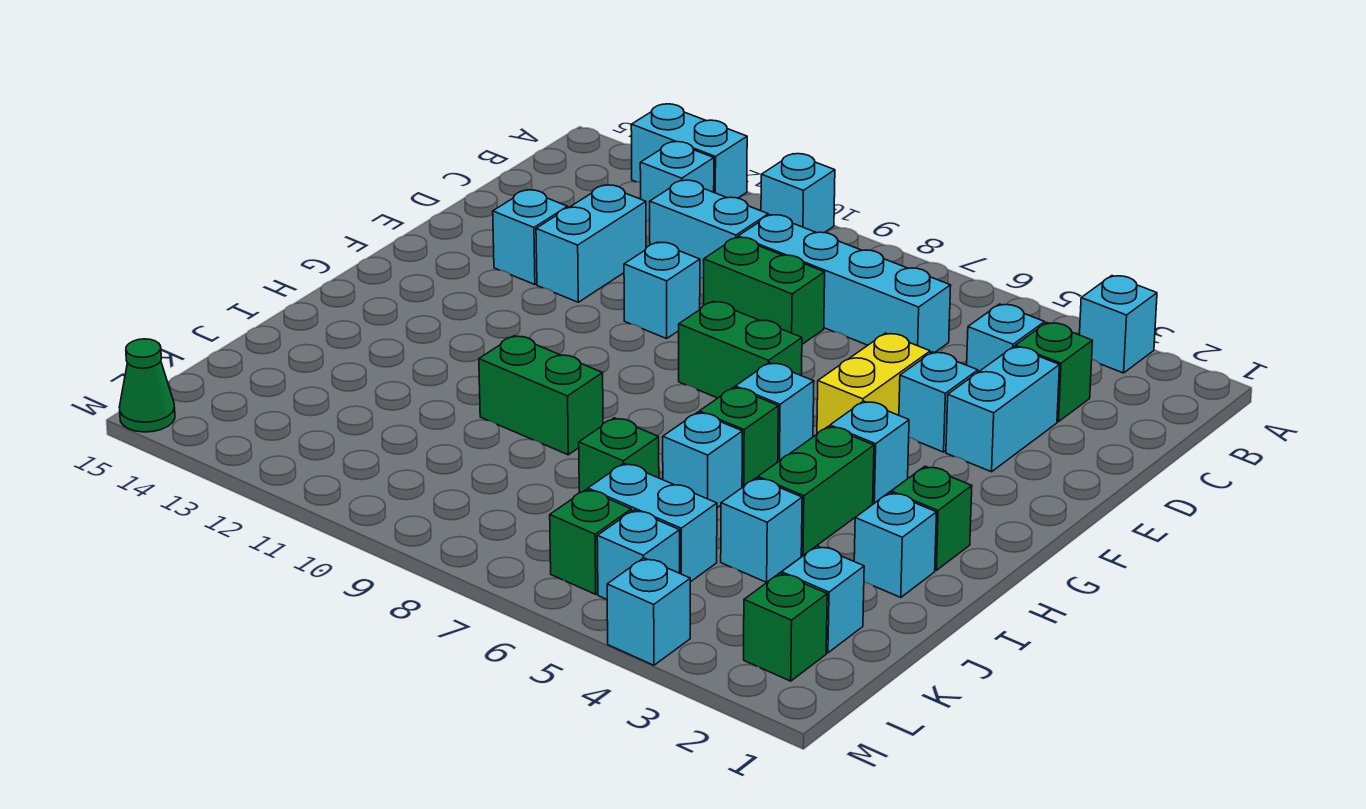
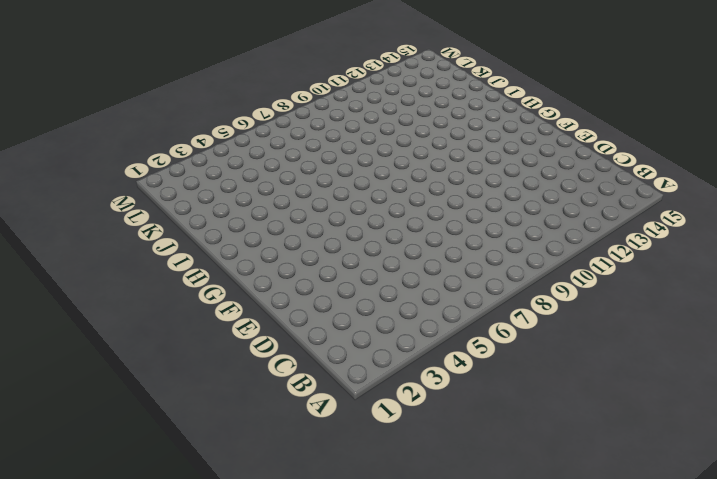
none -> cyan 1x1 brick [1080,276,1157,373]
none -> cyan 1x1 brick [761,154,835,233]
none -> cyan 1x2 brick [631,104,747,198]
none -> cyan 1x1 brick [640,142,714,221]

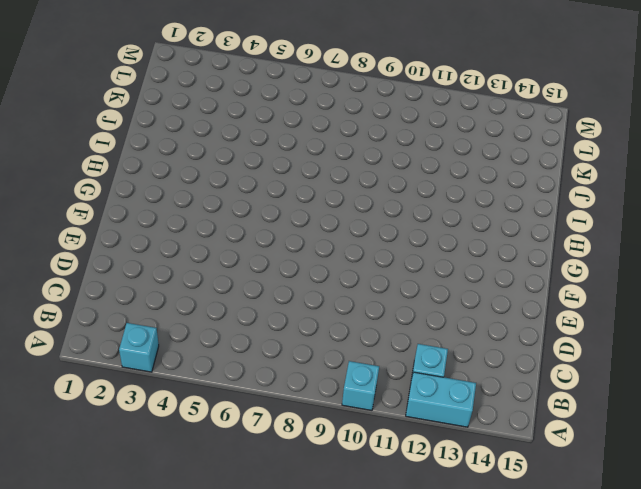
none -> green 1x1 brick [1015,323,1093,422]
none -> cyan 1x1 brick [967,304,1045,372]
none -> cyan 1x4 brick [738,215,951,353]
none -> cyan 1x2 brick [650,180,768,278]

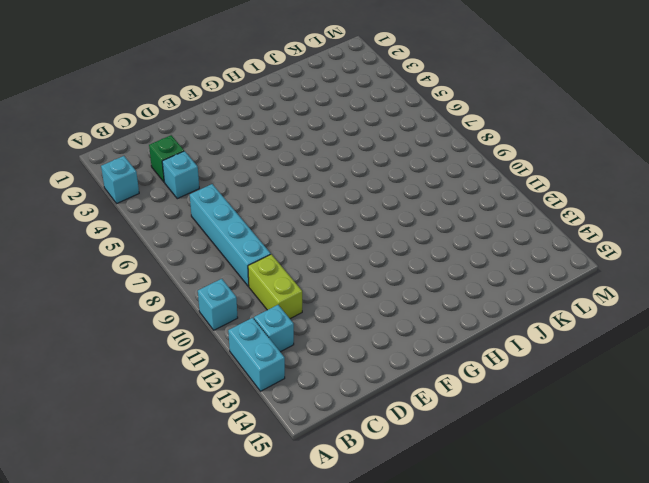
lime 1x2 brick [248,254,302,319] -> cyan 1x2 brick [650,180,768,278]
none -> cyan 1x2 brick [946,347,1059,472]
none -> green 1x2 brick [704,237,825,344]
none -> cyan 1x2 brick [536,185,646,302]
none -> cyan 1x1 brick [899,352,978,452]

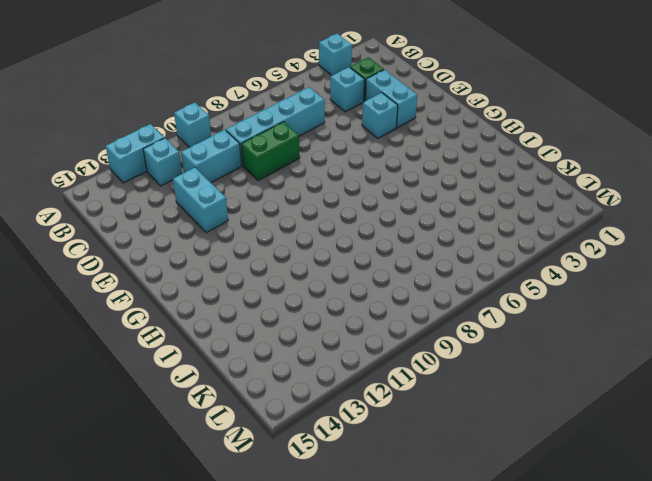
none -> yellow 1x2 brick [817,333,930,434]
none -> cyan 1x1 brick [624,242,700,339]
none -> cyan 1x1 brick [493,190,568,285]
none -> green 1x2 brick [679,301,802,398]

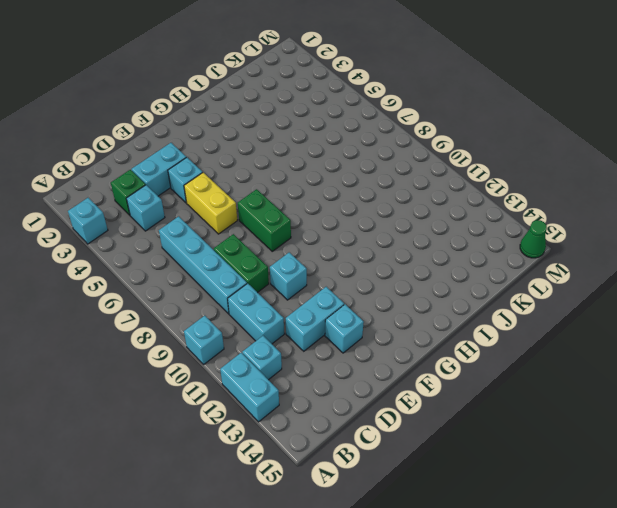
yellow 1x2 brick [184,173,237,234] -> yellow 1x2 brick turned to [817,333,930,434]
none -> cyan 1x1 brick [830,401,909,503]
none -> cyan 1x1 brick [735,363,814,462]
none -> green 1x1 brick [891,466,972,570]
none -> green 1x2 brick [758,426,874,556]

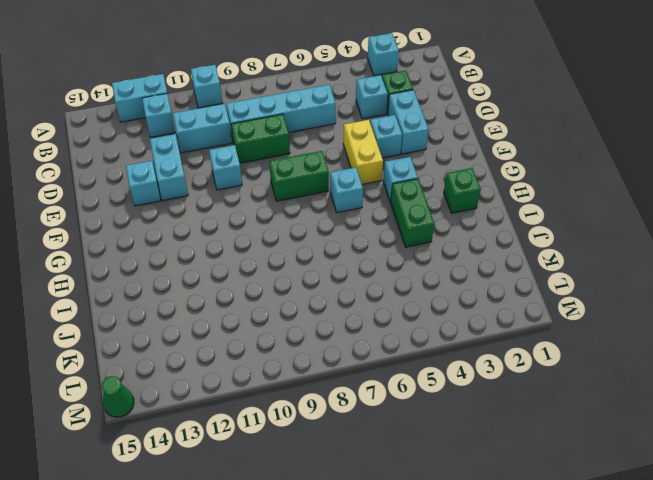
none -> green 1x1 brick [699,387,778,487]
none -> cyan 1x1 brick [854,492,937,598]
none -> cyan 1x1 brick [663,412,742,508]
none -> green 1x2 brick [479,336,603,455]

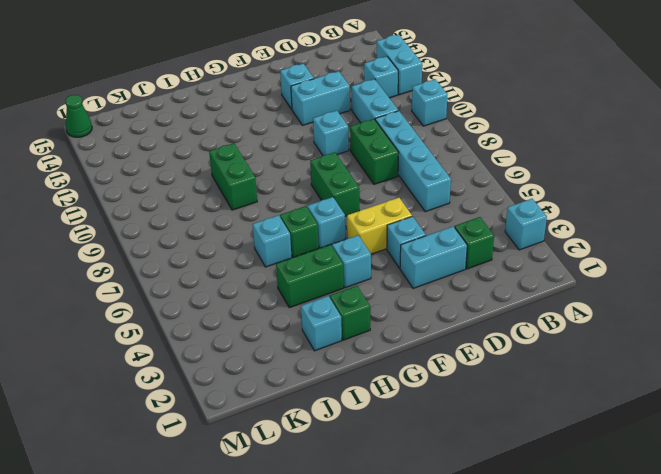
none -> cyan 1x1 brick [967,304,1045,372]
none -> cyan 1x1 brick [721,478,802,582]
none -> green 1x1 brick [579,418,659,493]
none -> cyan 1x1 brick [782,546,864,653]

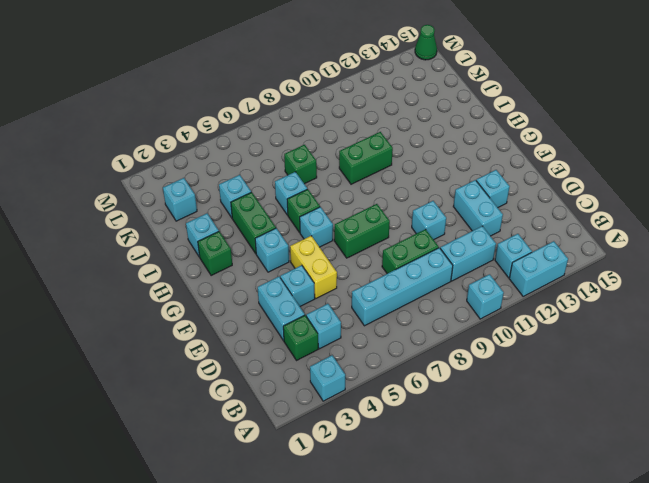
none -> cyan 1x2 brick [588,463,717,582]
none -> green 1x1 brick [744,573,827,681]
none -> cyan 1x1 brick [597,510,680,599]
none -> green 1x1 brick [550,489,631,594]

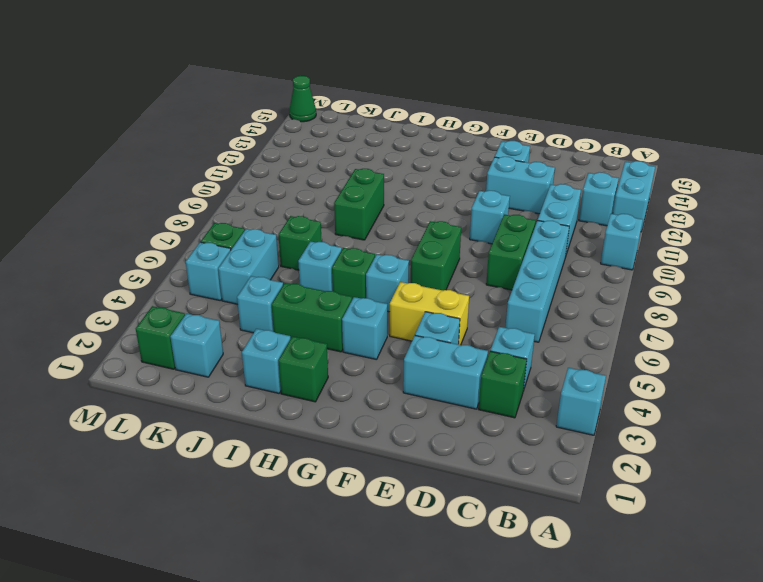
none -> cyan 1x1 brick [607,558,690,665]

